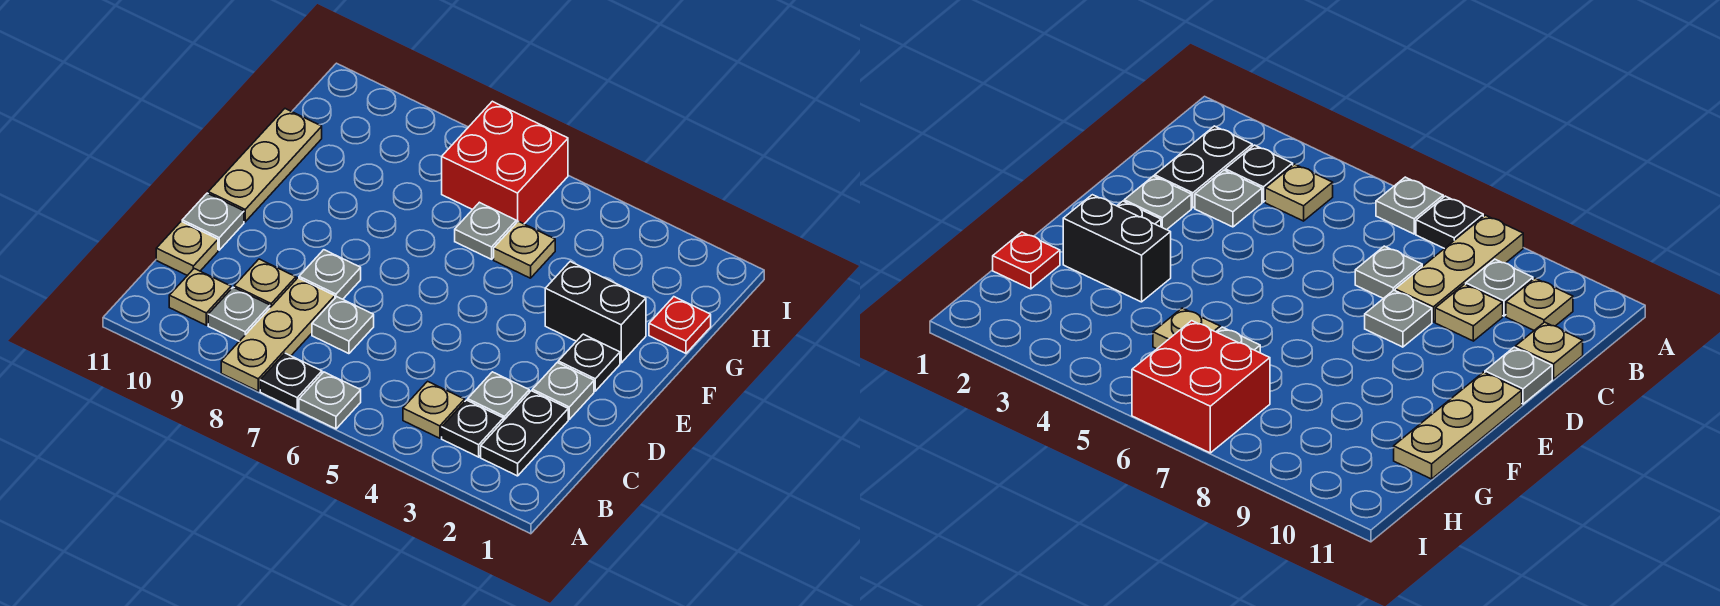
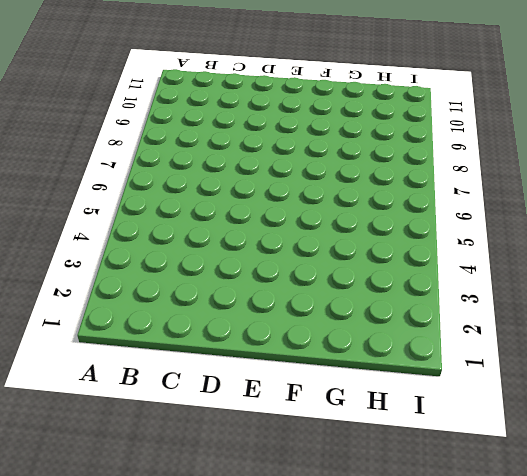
none -> grey 1x1 plate [299,372,361,429]
none -> black 1x1 plate [260,353,322,410]
none -> tan 1x3 plate [221,278,335,391]

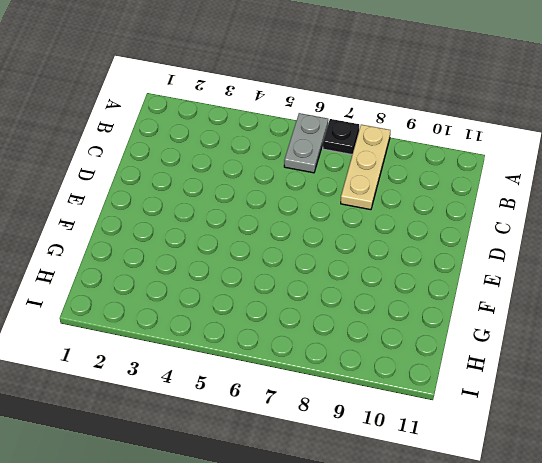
grey 1x2 plate [284,113,328,173] -> grey 1x1 plate [299,372,361,429]
none -> black 1x2 plate [481,391,568,476]
none -> black 1x1 plate [442,400,503,457]
none -> tan 1x1 plate [403,381,465,438]

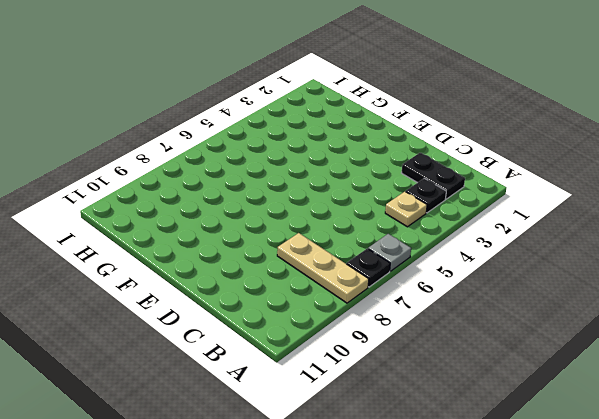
none -> grey 1x1 plate [208,287,270,341]
none -> tan 1x1 plate [169,269,231,325]
none -> grey 1x1 plate [468,372,529,421]

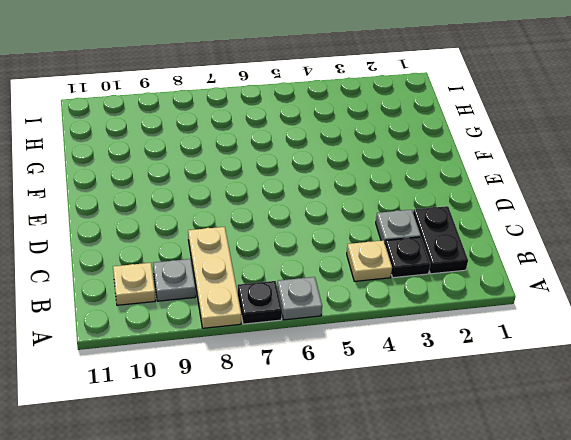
none -> grey 1x1 plate [312,297,374,354]
none -> tan 1x1 plate [234,259,296,307]
none -> tan 1x1 plate [156,221,218,276]

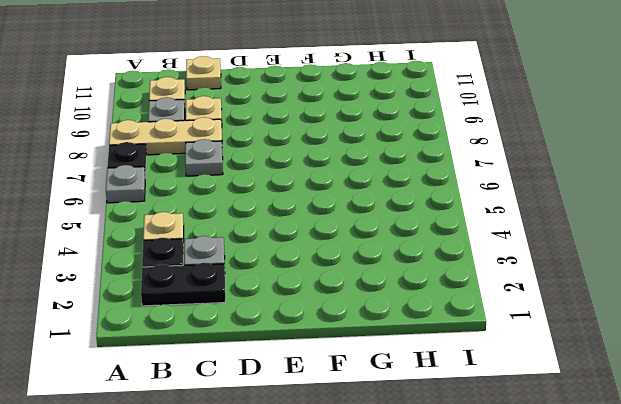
none -> grey 1x1 plate [532,363,594,419]
none -> grey 1x1 plate [299,250,361,299]
none -> grey 1x1 plate [182,193,244,250]

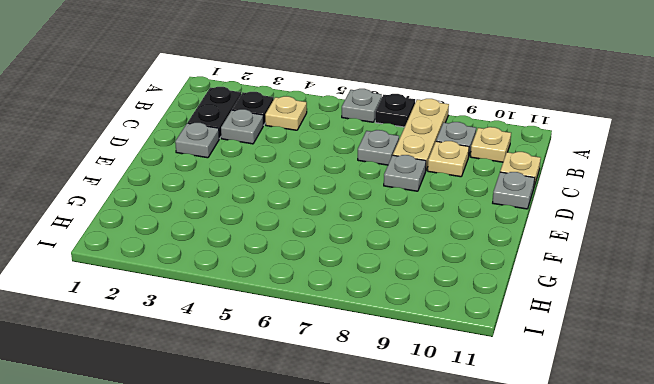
none -> black 1x1 plate [558,334,620,391]
none -> tan 1x3 plate [208,109,322,222]
none -> black 1x2 brick [545,262,646,363]

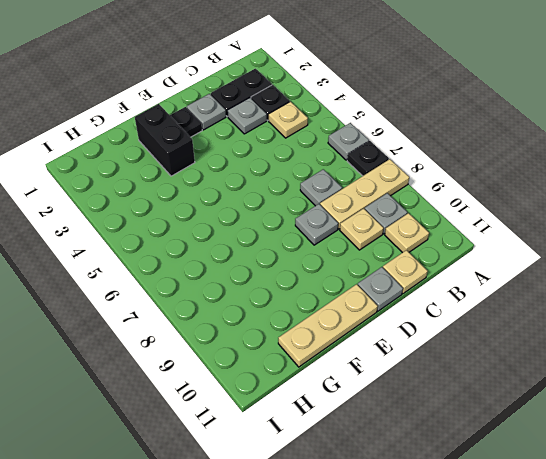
none -> red 1x1 plate [649,297,711,353]
none -> tan 1x1 plate [494,221,555,278]
none -> grey 1x1 plate [455,202,516,259]

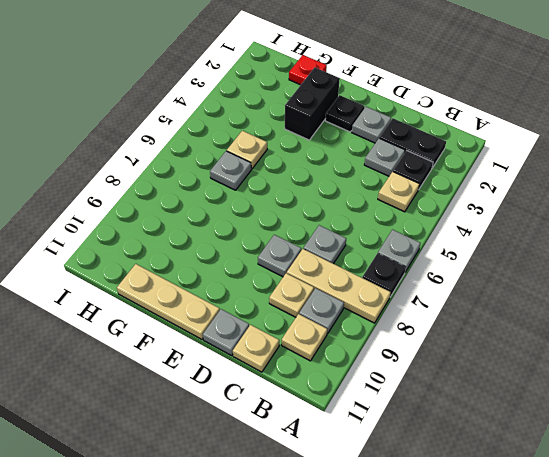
none -> red 2x2 brick [442,101,568,224]

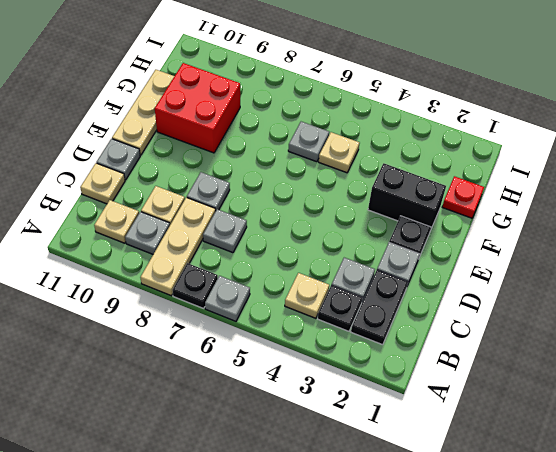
red 2x2 brick [155,63,240,153] -> red 2x2 brick moved to [442,101,568,224]

